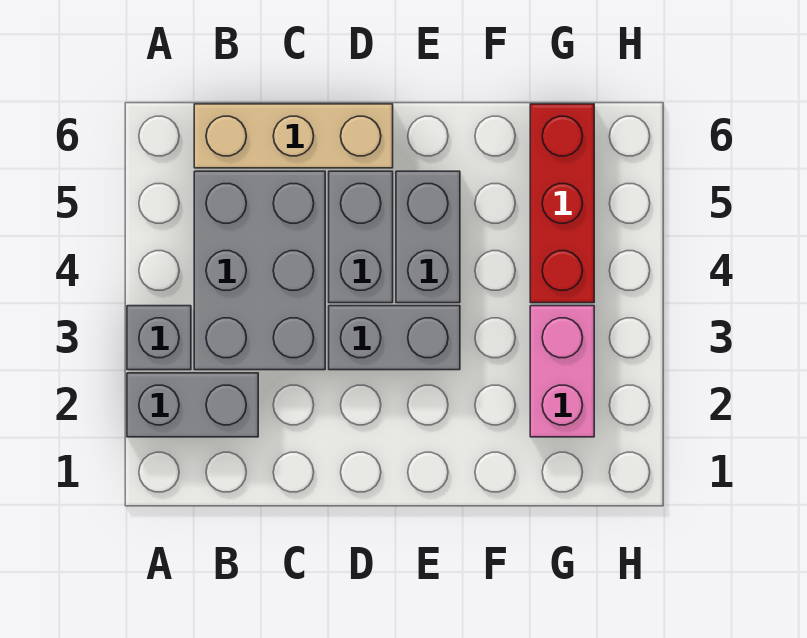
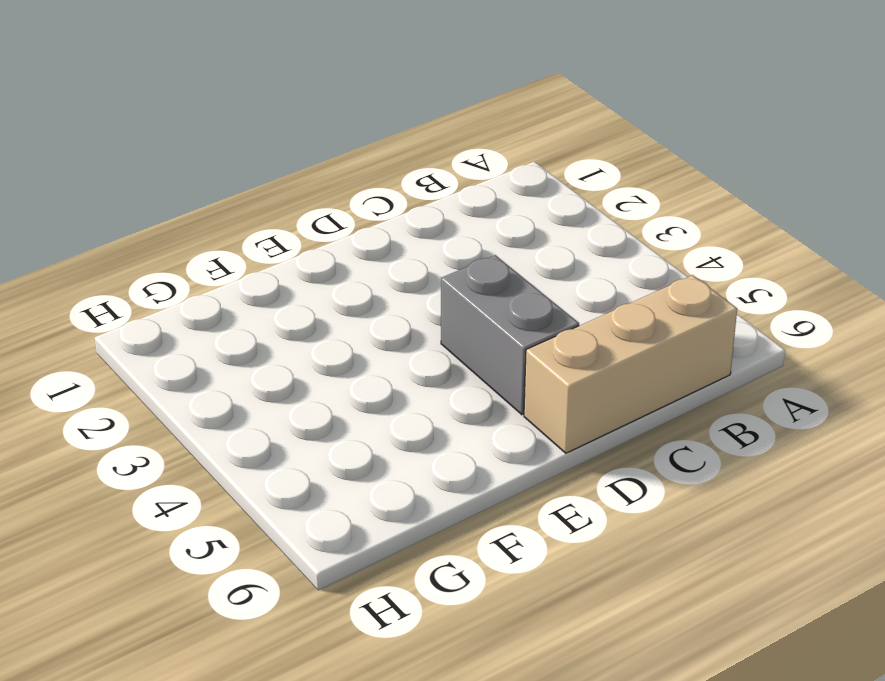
none -> grey 1x2 brick [127,373,258,437]
none -> grey 1x1 brick [127,306,191,370]

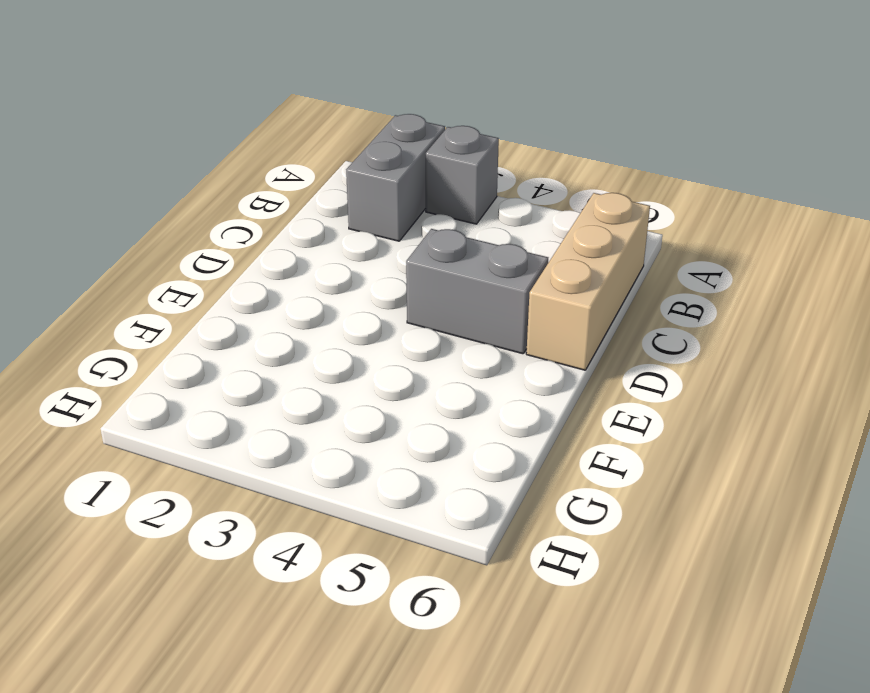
none -> grey 2x3 brick [194,171,325,370]
none -> grey 1x2 brick [329,306,460,370]

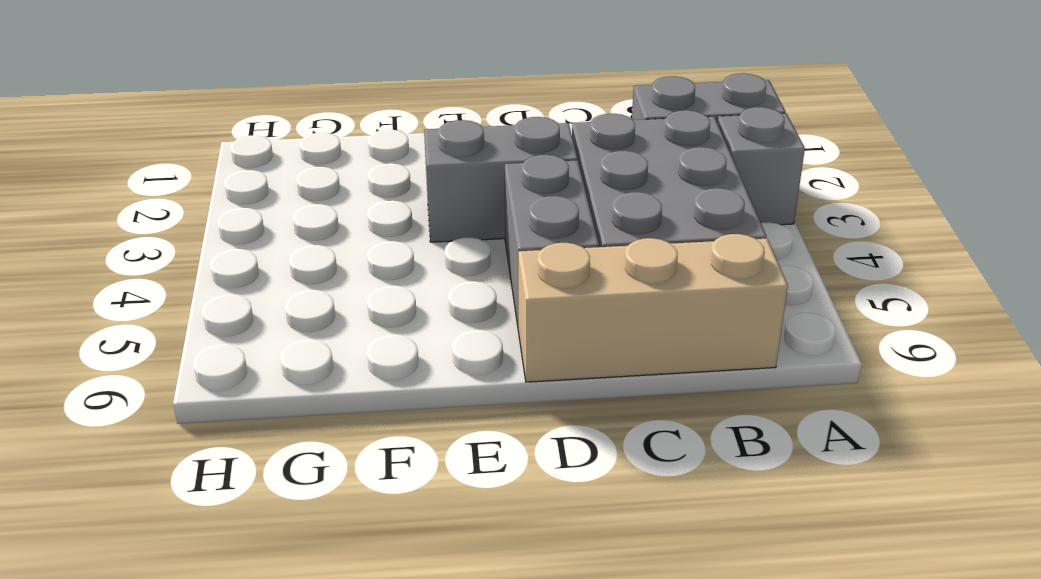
none -> grey 1x2 brick [396,171,460,303]
none -> pink 1x2 brick [530,306,594,437]

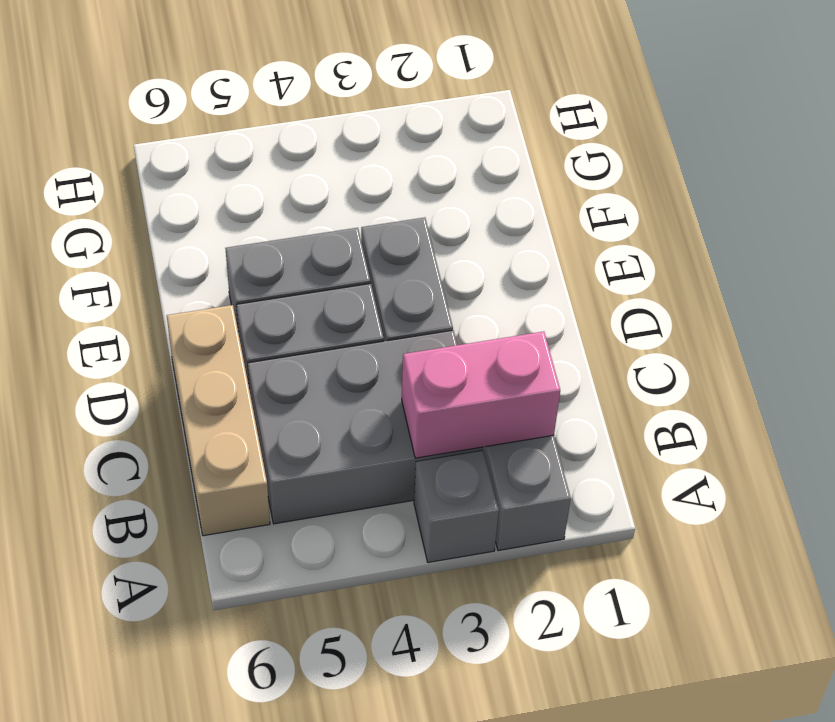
pink 1x2 brick [402,332,560,458] -> pink 1x2 brick moved to [530,306,594,437]
none -> red 1x3 brick [530,104,594,303]

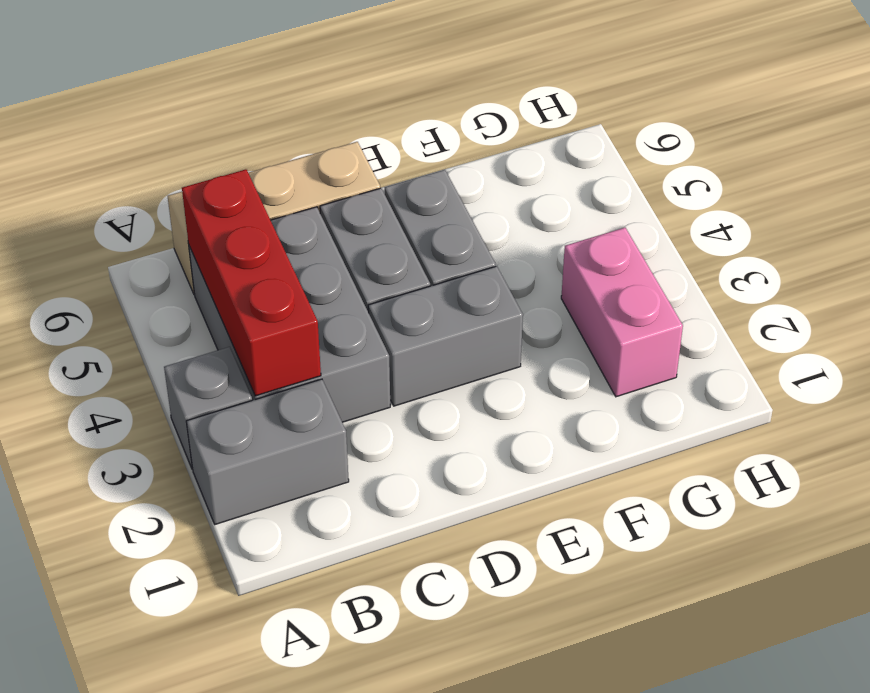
red 1x3 brick [182,169,321,396] -> red 1x3 brick moved to [530,104,594,303]

